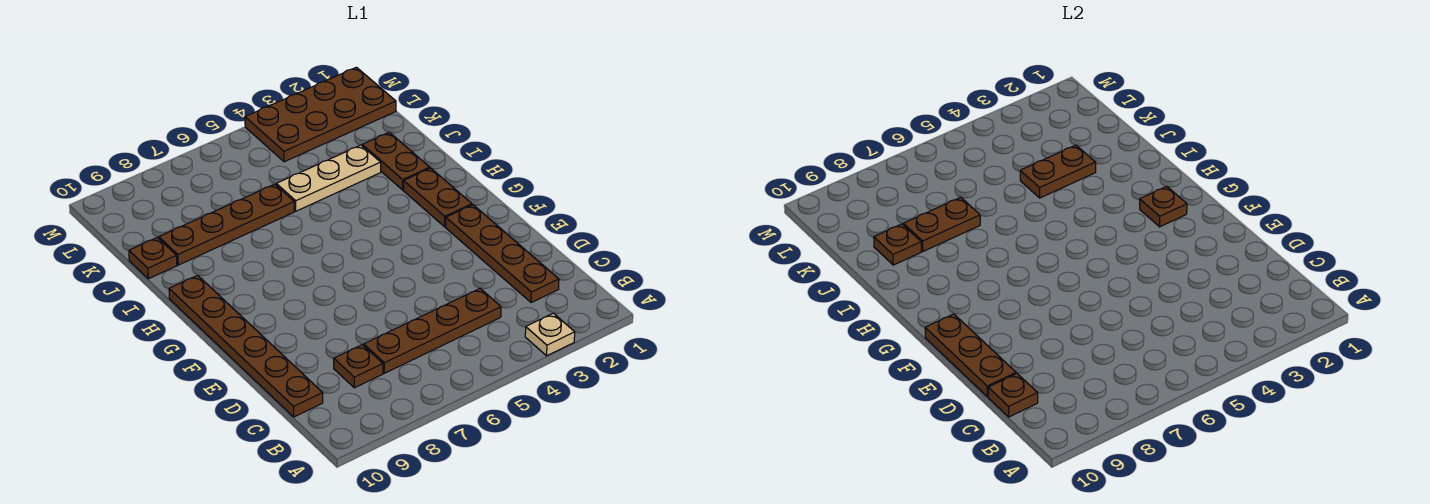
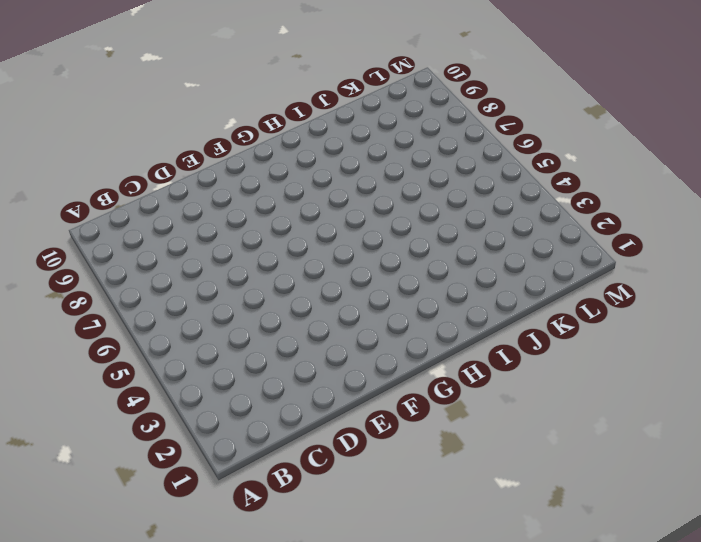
none -> tan 1x1 plate [525,313,575,356]
none -> brown 1x4 plate [446,205,559,303]
none -> brown 1x4 plate [364,289,501,373]

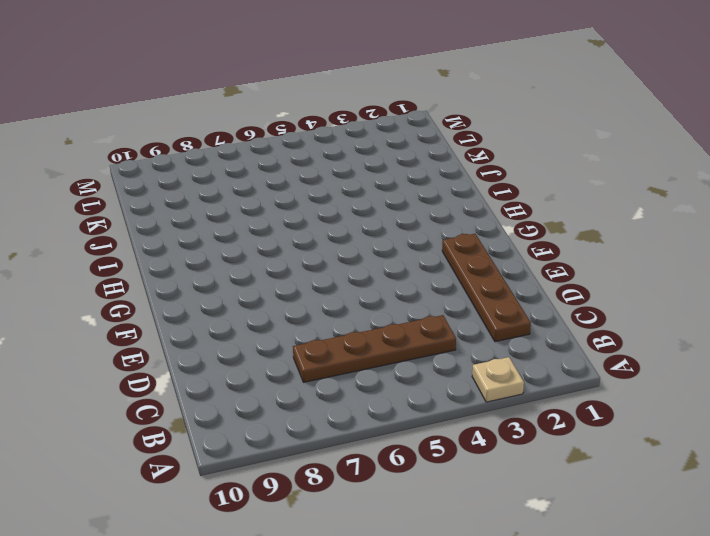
none -> brown 1x1 plate [334,345,383,388]
none -> brown 1x6 plate [169,275,323,417]
none -> brown 1x2 plate [404,168,472,227]

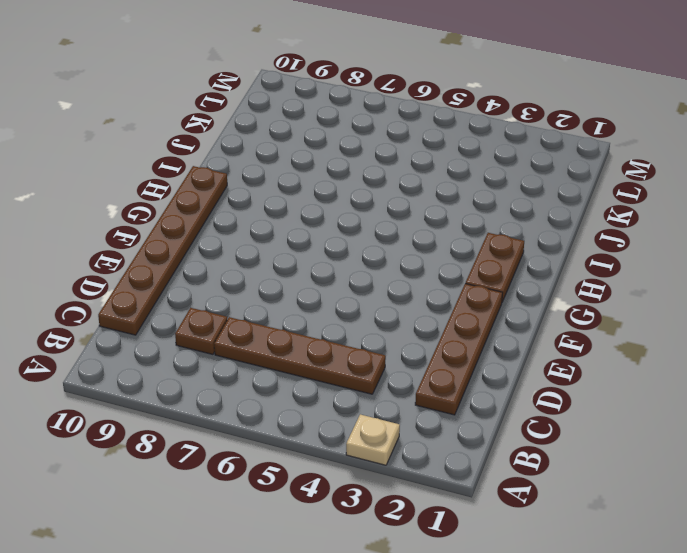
none -> brown 1x2 plate [362,132,430,190]
none -> tan 1x3 plate [276,145,381,211]
none -> brown 1x4 plate [159,184,294,265]

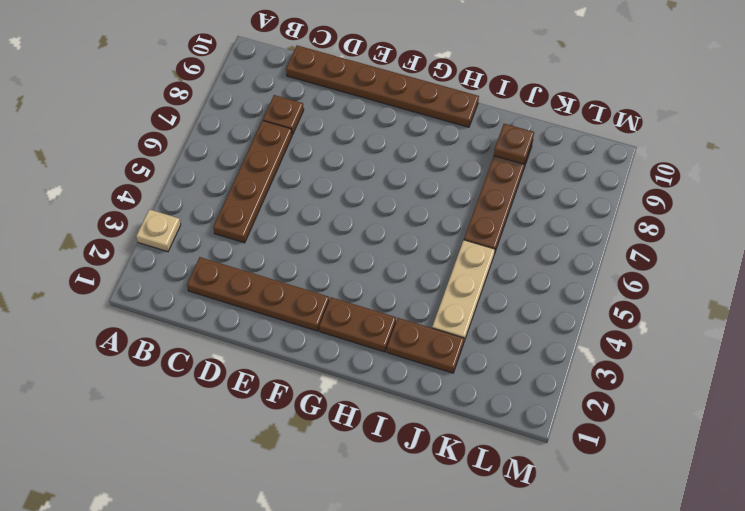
none -> brown 1x1 plate [129,237,177,279]
none -> brown 2x4 plate [245,67,396,162]
none -> brown 1x1 plate [988,374,1038,417]

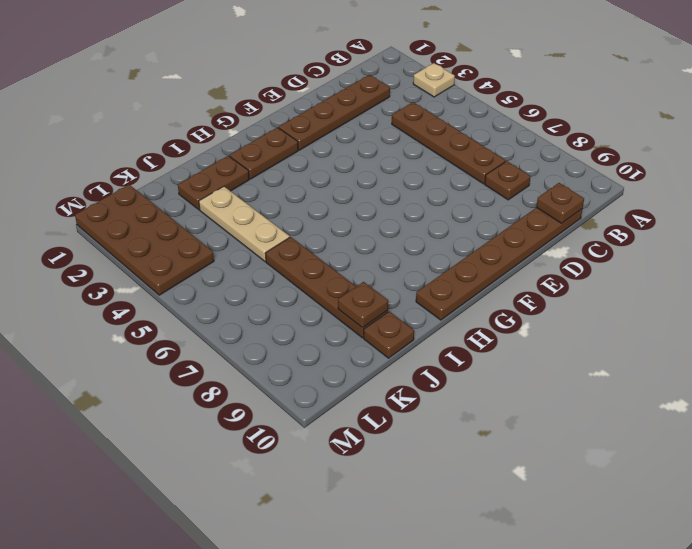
none -> brown 1x3 plate [925,314,1016,397]
none -> brown 1x1 plate [1140,186,1187,227]
none -> brown 1x2 plate [1020,145,1096,198]

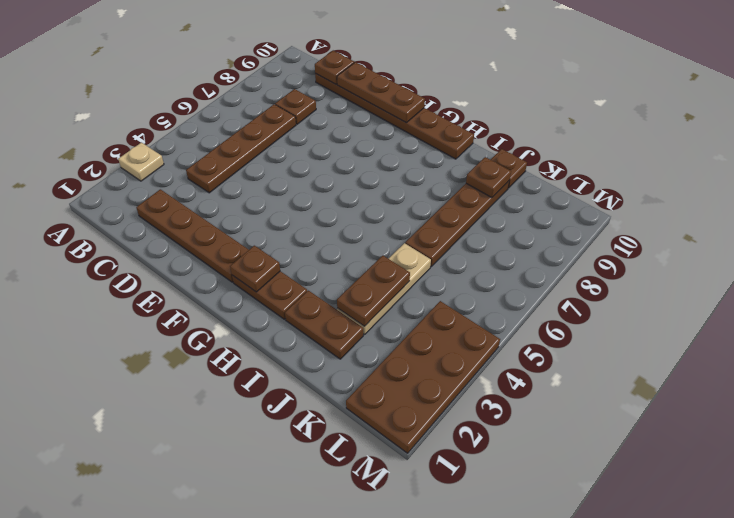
none -> brown 1x2 plate [903,197,980,251]

